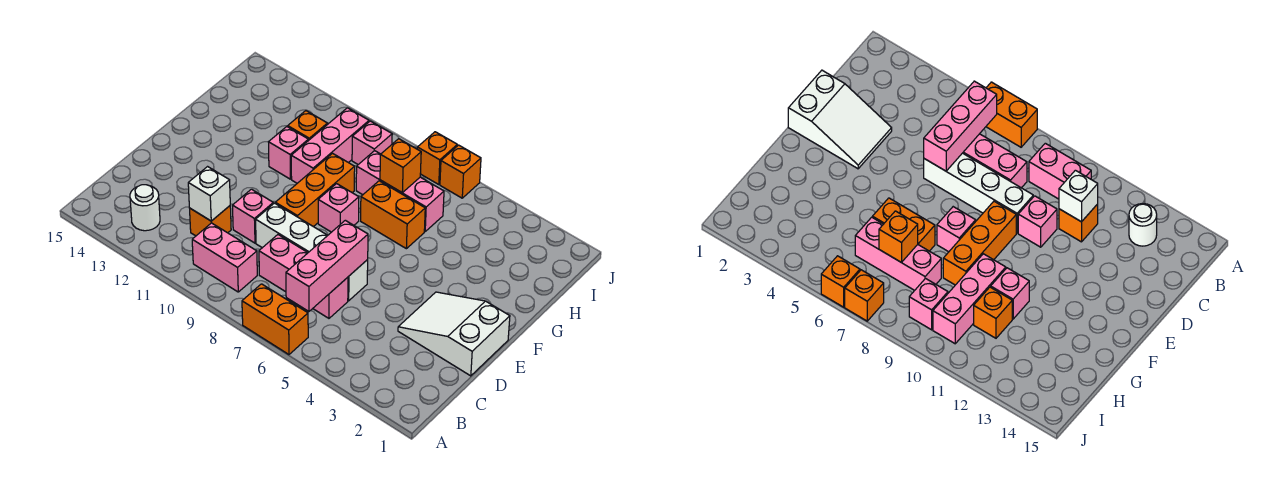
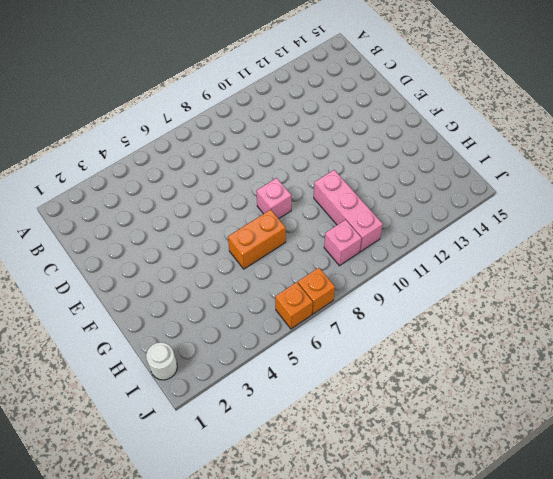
white 1x1 round brick [146,342,177,380] -> white 1x1 round brick moved to [130,185,160,231]
none -> orange 1x2 brick [242,284,308,354]
none -> pink 1x2 brick [192,223,257,292]
none -> pink 1x3 brick [259,235,348,318]

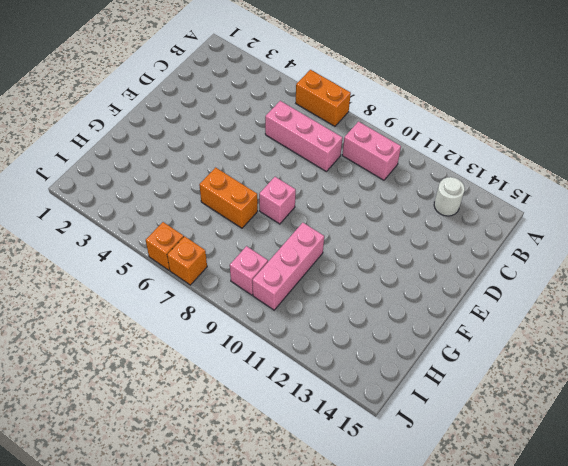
none -> orange 1x1 brick [190,206,231,236]
none -> white 2x3 slope [398,292,510,376]
none -> white 1x4 brick [256,203,368,301]

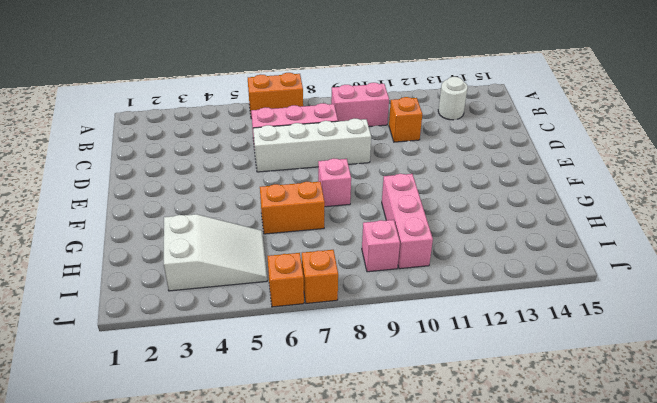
white 2x3 slope [164,214,267,291] -> white 2x3 slope moved to [398,292,510,376]
none -> pink 1x1 brick [232,189,273,243]
none -> orange 1x3 brick [275,153,355,227]
none -> pink 1x1 brick [269,127,308,179]

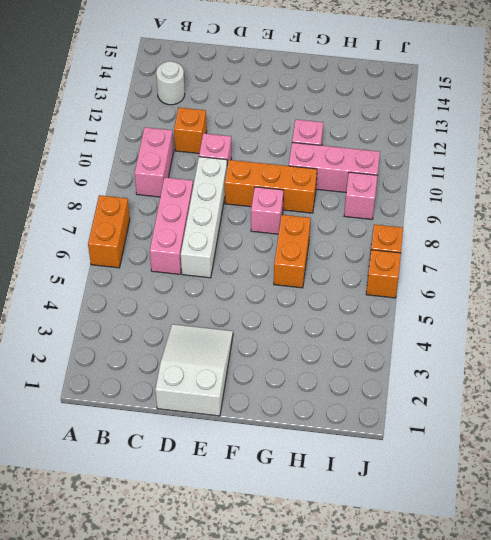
none -> pink 1x3 brick [356,151,444,231]
none -> orange 1x1 brick [288,111,327,141]
none -> pink 1x3 brick [286,220,368,311]

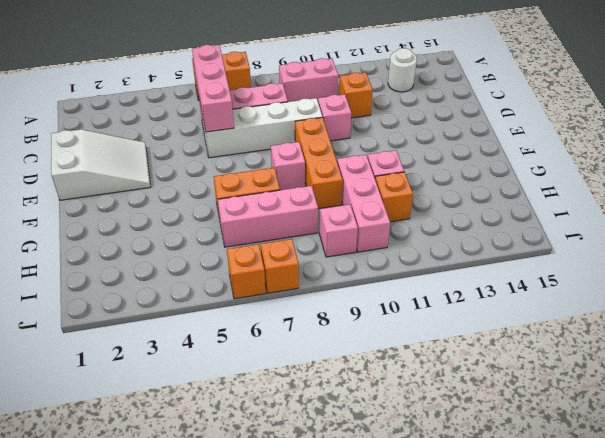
none -> white 1x1 brick [188,167,230,221]
none -> orange 1x1 brick [380,139,421,192]

